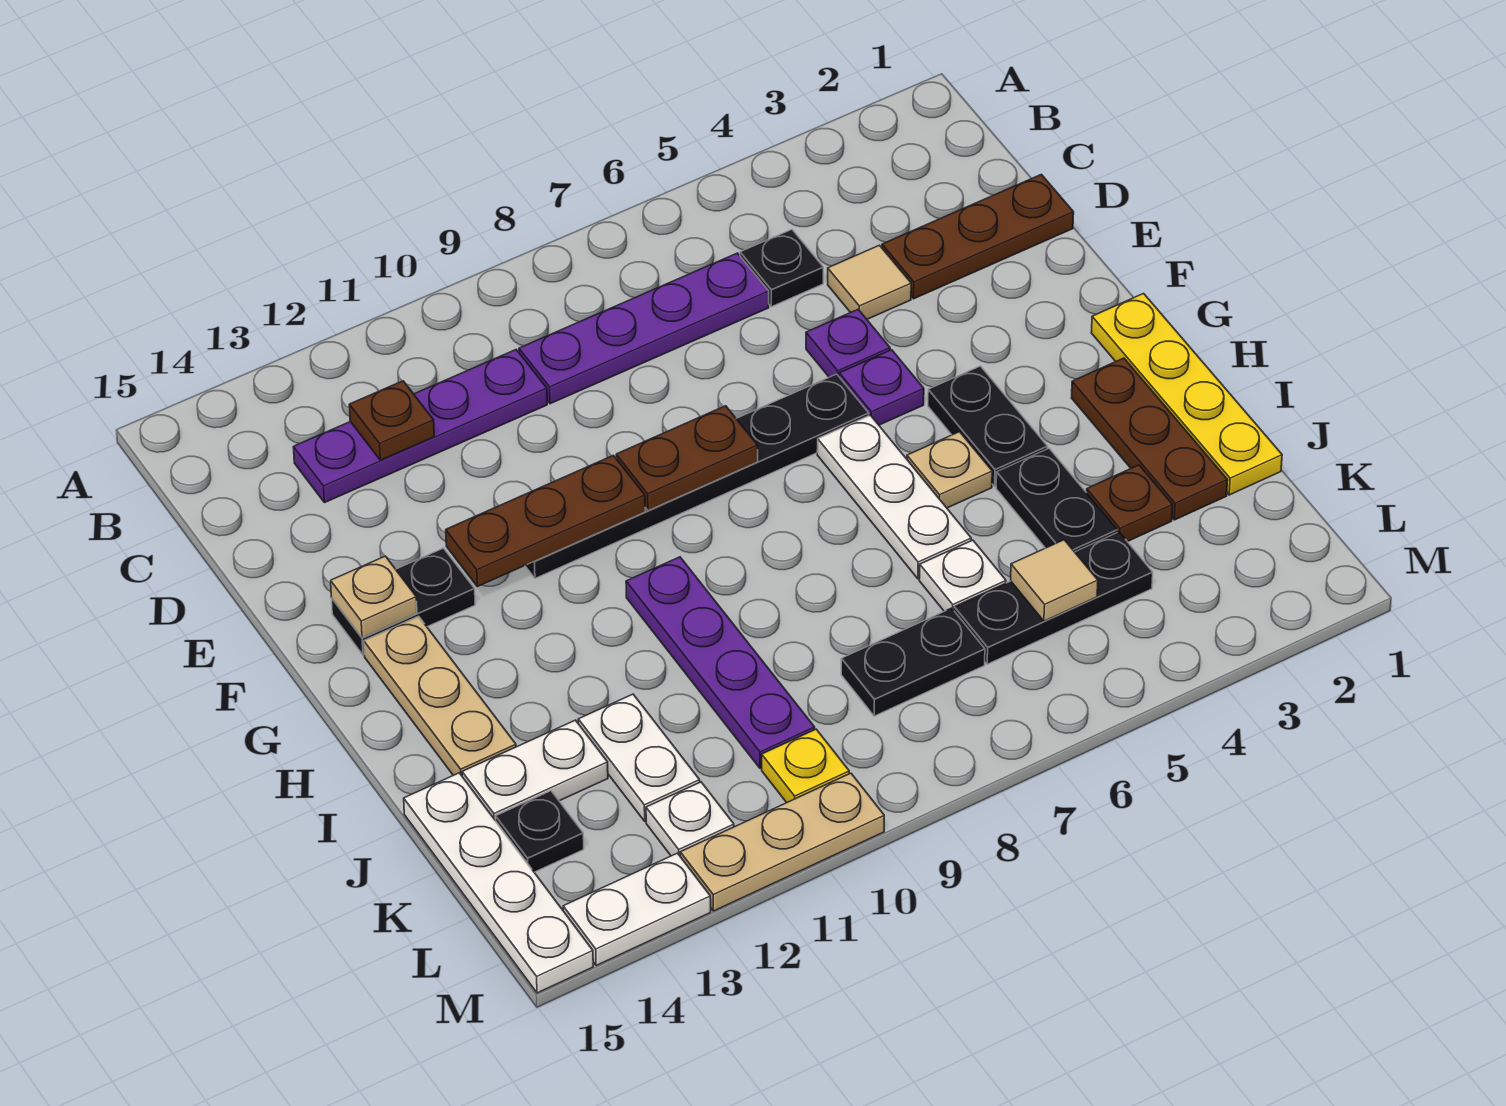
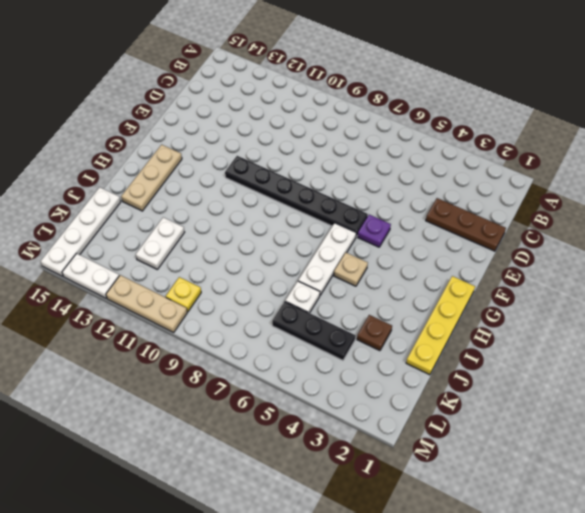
none -> black 1x1 plate [740,230,823,307]
none -> purple 1x4 plate [519,253,769,404]
none -> purple 1x4 plate [293,350,547,503]
none -> tan 1x1 tile [828,245,911,319]

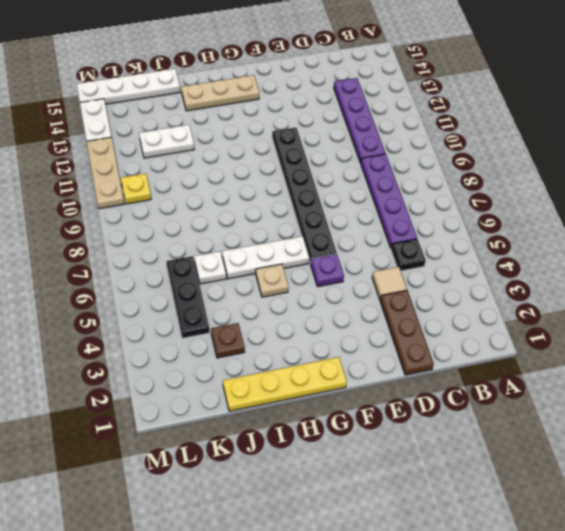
none -> purple 1x1 plate [806,309,890,377]
none -> black 1x2 plate [332,548,475,655]
none -> black 1x2 plate [928,366,1048,486]
none -> brown 1x3 plate [1071,358,1228,520]

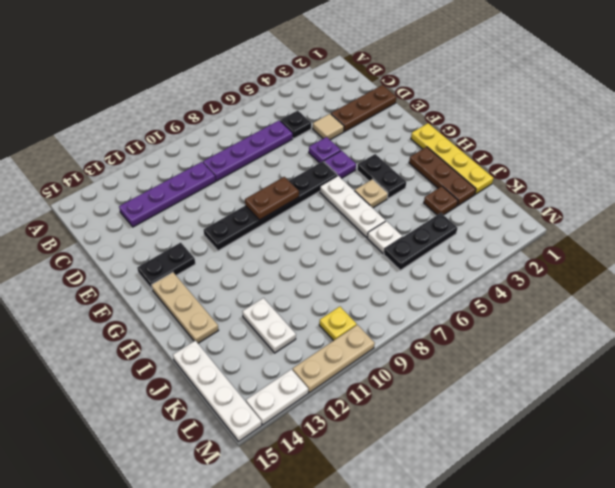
none -> purple 1x4 plate [626,557,815,768]
none -> black 1x2 plate [996,448,1117,552]
none -> white 1x2 plate [462,720,608,821]
none -> black 1x2 plate [841,608,985,716]

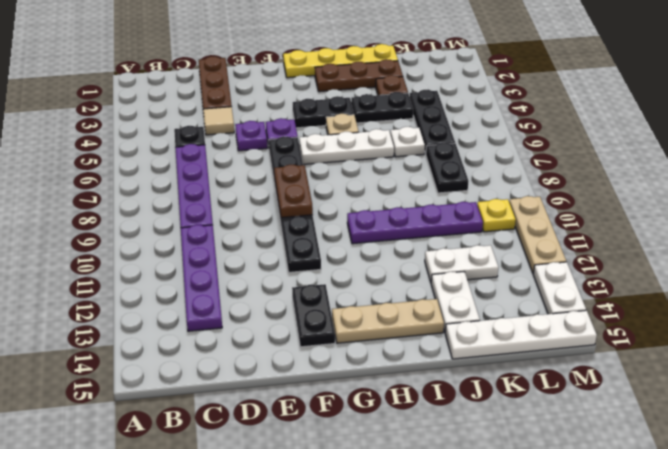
none -> black 1x1 plate [496,791,584,872]
none -> white 1x1 plate [646,782,734,856]
none -> brown 1x1 plate [349,381,434,460]
none -> brown 1x3 plate [446,455,645,587]

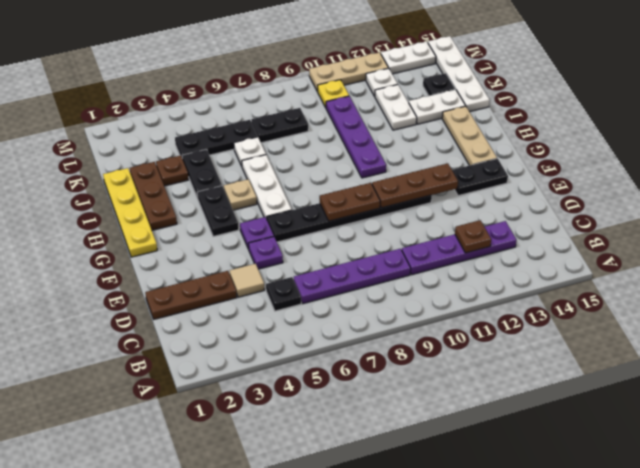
none -> tan 1x1 plate [331,556,417,638]
none -> tan 1x1 tile [1011,540,1098,621]

